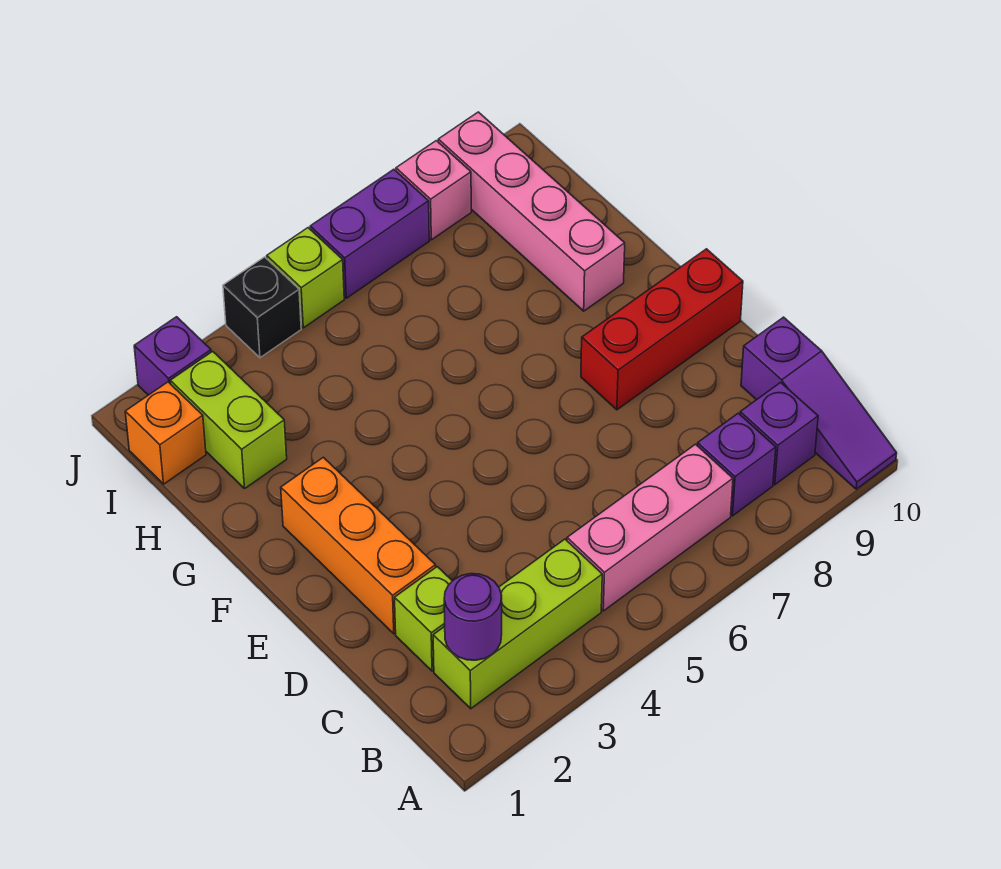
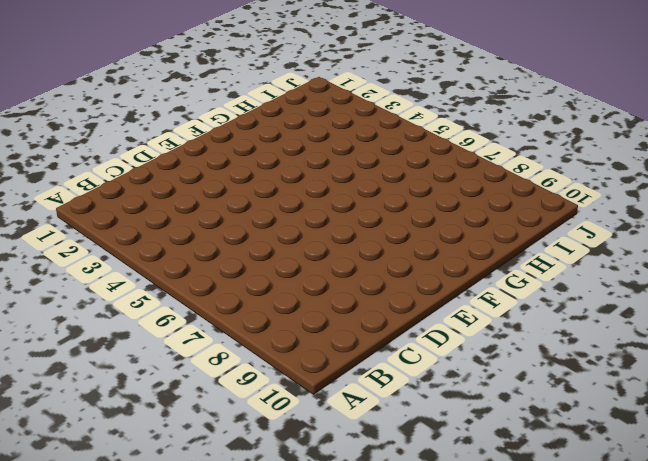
none -> purple 1x3 slope [741,317,897,489]
none -> lime 1x3 brick [433,539,602,709]
none -> pink 1x3 brick [567,444,733,611]

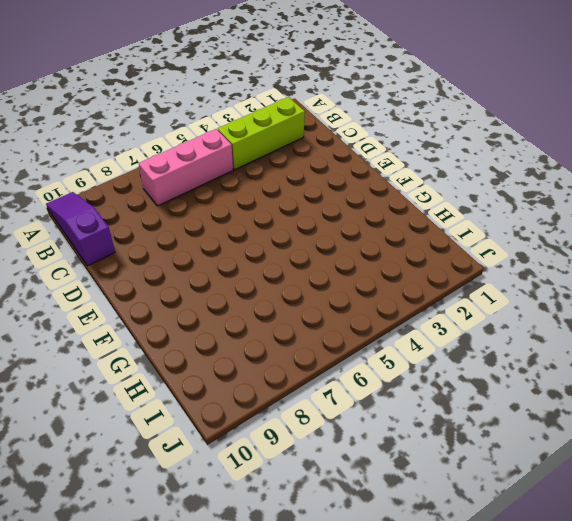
none -> purple 1x1 brick [697,413,776,516]
none -> purple 1x1 brick [740,382,818,485]
none -> lime 1x1 brick [395,567,452,671]

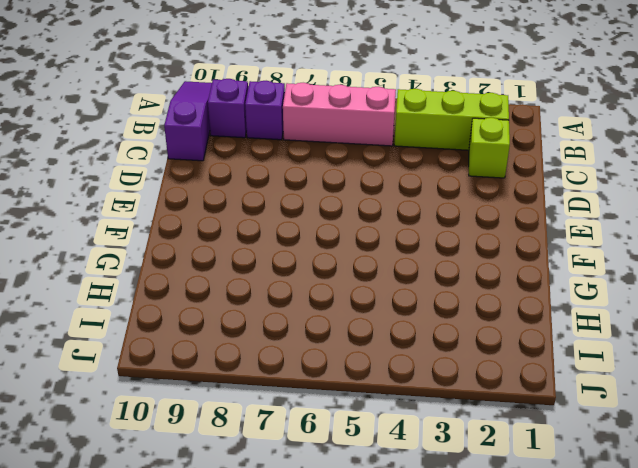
none -> orange 1x3 brick [281,457,436,634]
none -> red 1x3 brick [581,249,743,410]
none -> pink 1x4 brick [438,112,625,311]

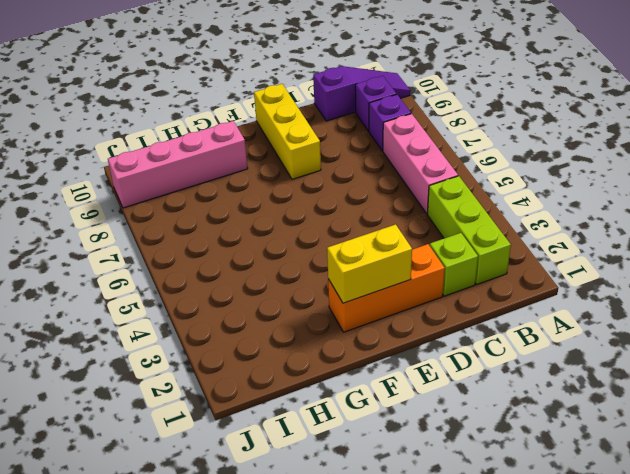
yellow 1x2 brick [327,224,412,303] -> none
yellow 1x3 brick [254,84,321,179] -> red 1x3 brick [581,249,743,410]
none -> lime 1x2 brick [170,351,287,488]
none -> orange 1x1 brick [125,382,206,484]
none -> purple 1x1 brick [134,317,211,395]

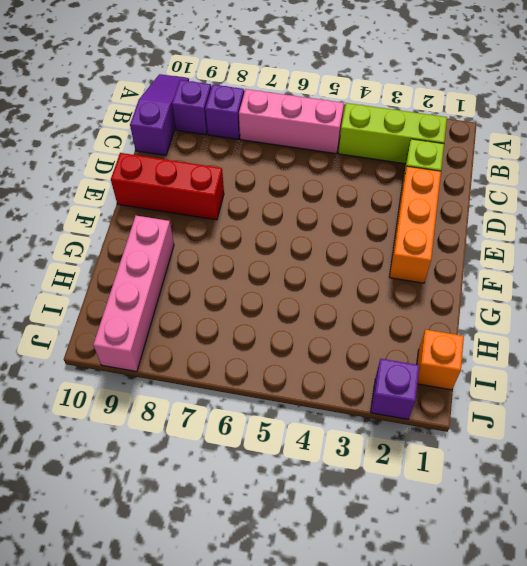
none -> lime 1x2 brick [170,351,287,488]
none -> black 1x1 brick [223,257,301,358]
none -> lime 1x1 brick [267,228,344,328]

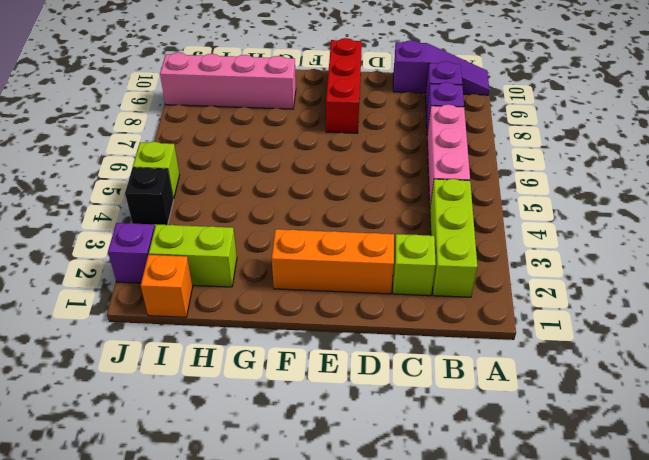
none -> purple 1x2 brick [310,169,429,298]
none -> pink 1x1 brick [396,141,471,240]
none -> purple 1x1 round brick [444,574,502,660]

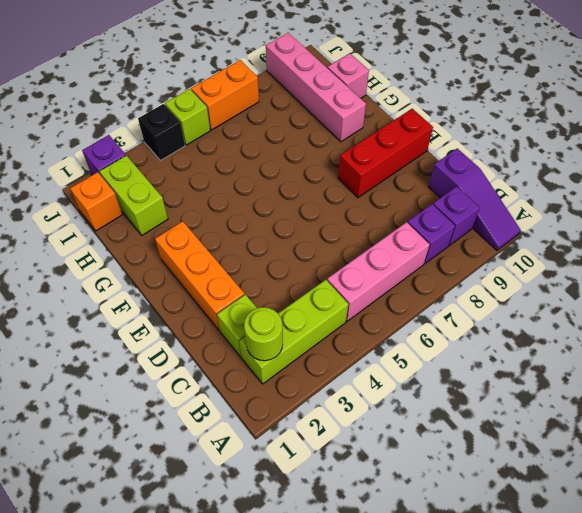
lime 1x1 round brick [244,307,283,361] -> purple 1x1 round brick [444,574,502,660]
pink 1x1 brick [328,53,369,98] -> pink 1x1 brick moved to [396,141,471,240]
orange 1x2 brick [191,60,259,130] -> purple 1x2 brick [310,169,429,298]

